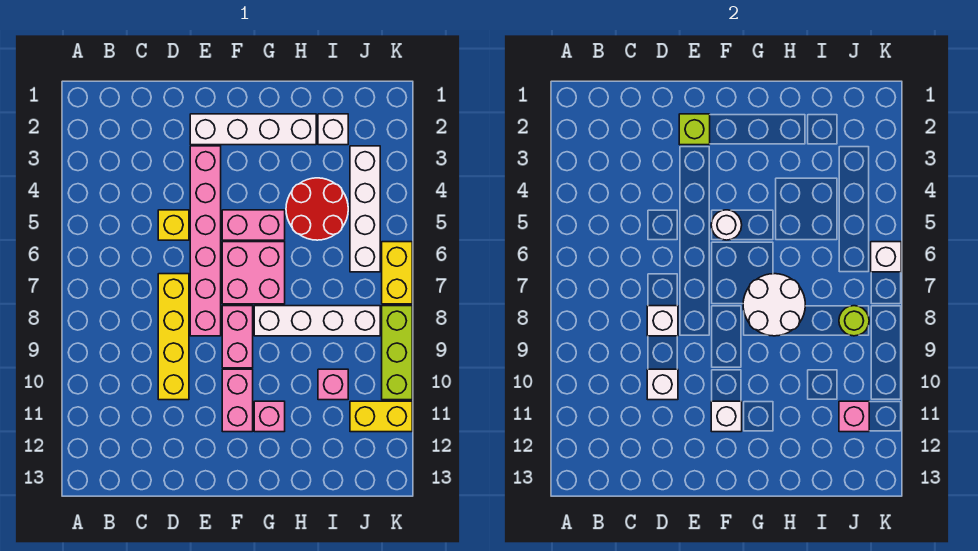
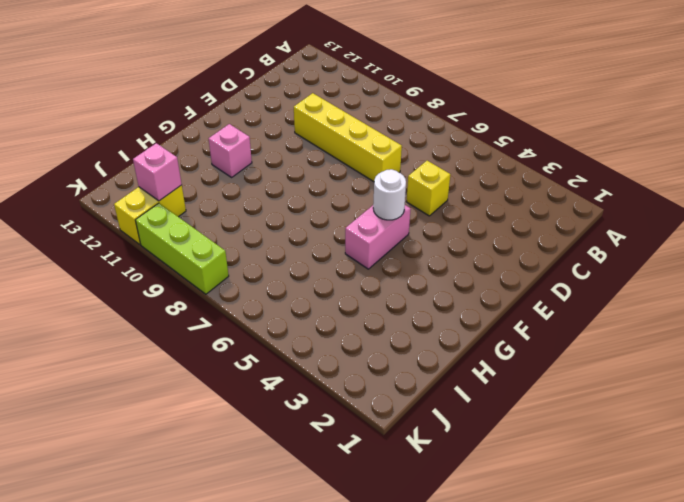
none -> white 1x4 brick [190,114,316,145]
none -> pink 1x6 brick [190,146,221,336]
none -> pink 2x2 brick [222,242,285,304]

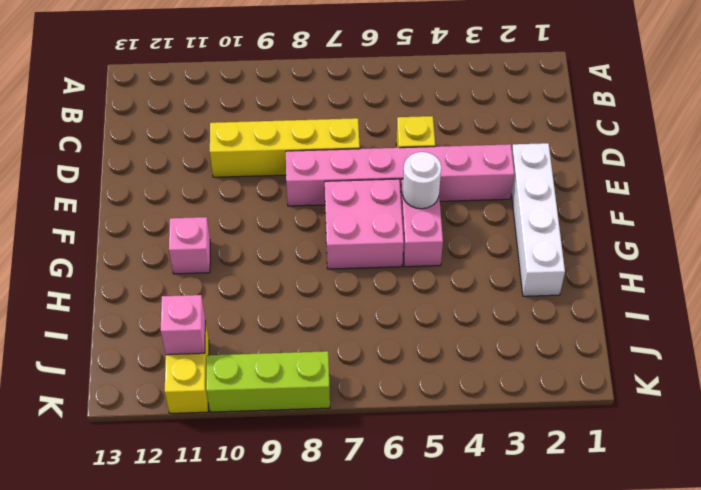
none -> pink 1x2 brick [222,306,253,368]
none -> pink 1x2 brick [222,369,253,432]
none -> white 1x4 brick [254,306,380,336]

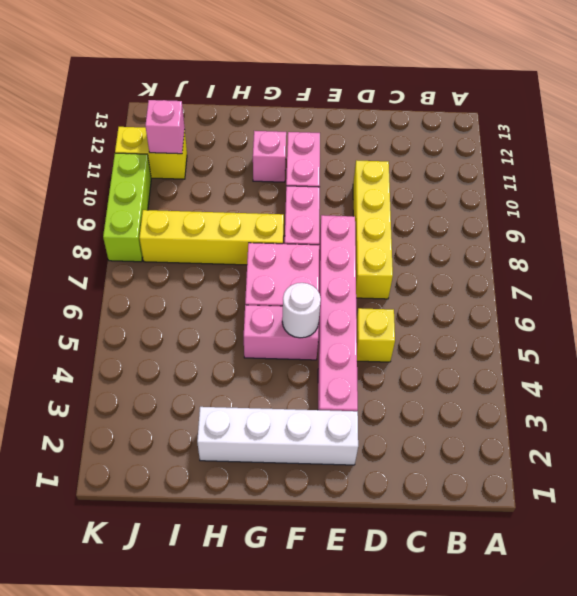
yellow 1x4 brick [139,210,284,265] -> white 1x4 brick [254,306,380,336]
none -> red 2x2 round brick [286,178,348,240]
none -> white 1x1 brick [318,114,348,145]
none -> pink 1x1 brick [318,369,348,400]

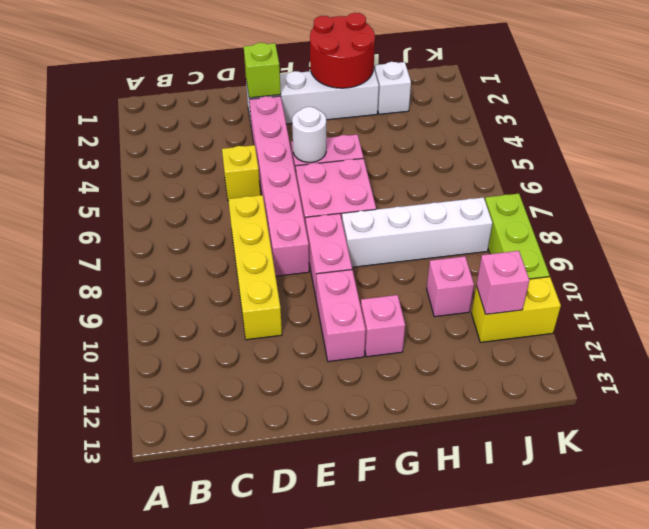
red 2x2 round brick [310,13,375,88] -> red 2x2 round brick moved to [286,178,348,240]
none -> white 1x4 brick [350,146,380,272]
none -> yellow 1x2 brick [382,242,412,304]
none -> white 1x1 brick [647,306,678,336]

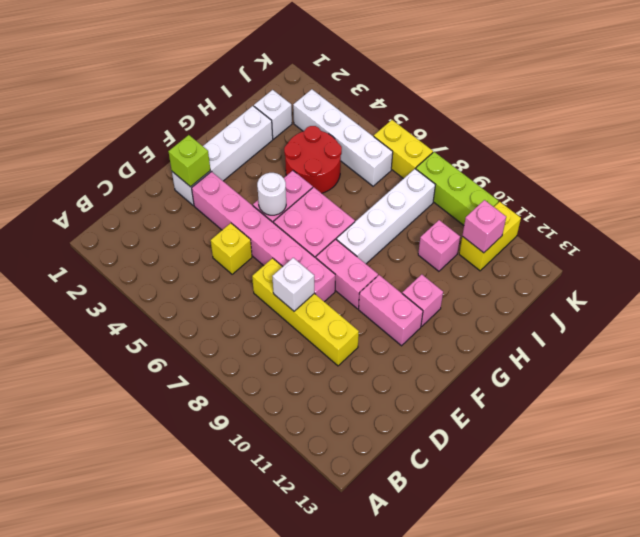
none -> white 1x1 brick [647,369,678,400]
none -> white 1x1 brick [711,401,742,432]
none -> white 2x2 round brick [743,274,805,336]

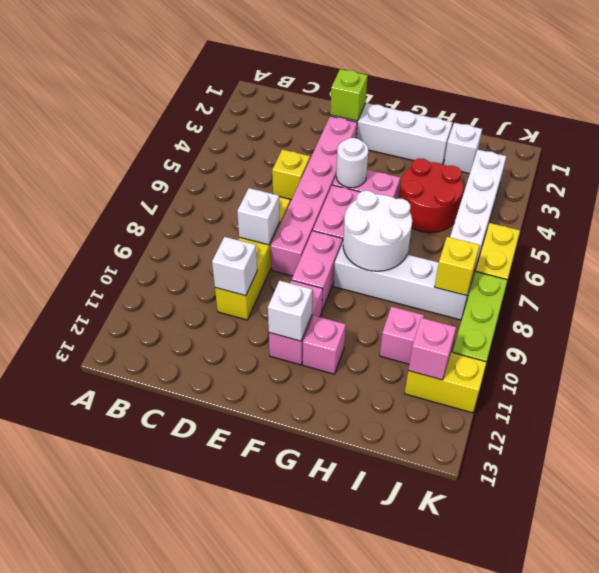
yellow 1x1 brick [434,237,480,296] -> lime 1x1 round brick [839,306,869,336]
none -> white 1x1 brick [871,242,901,272]

